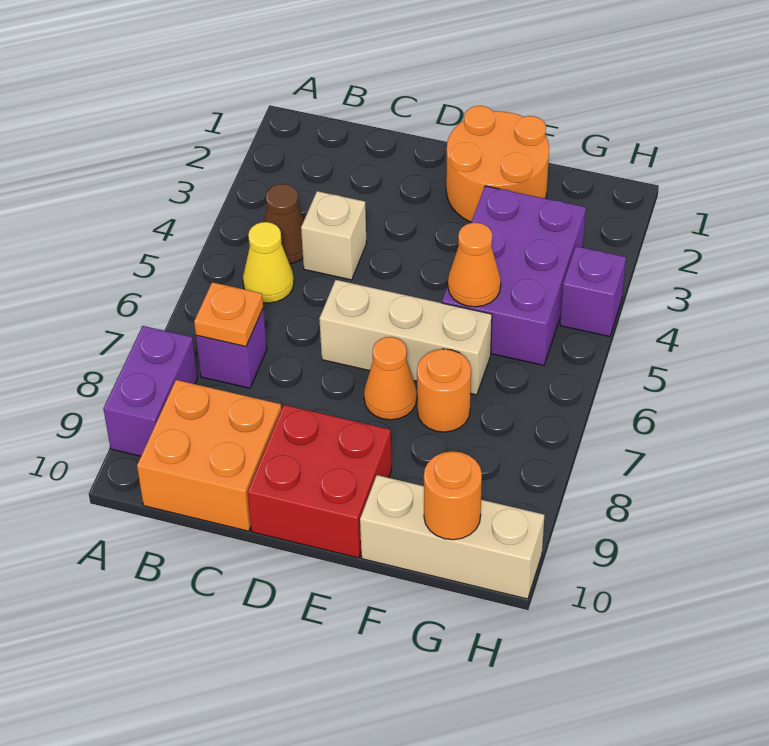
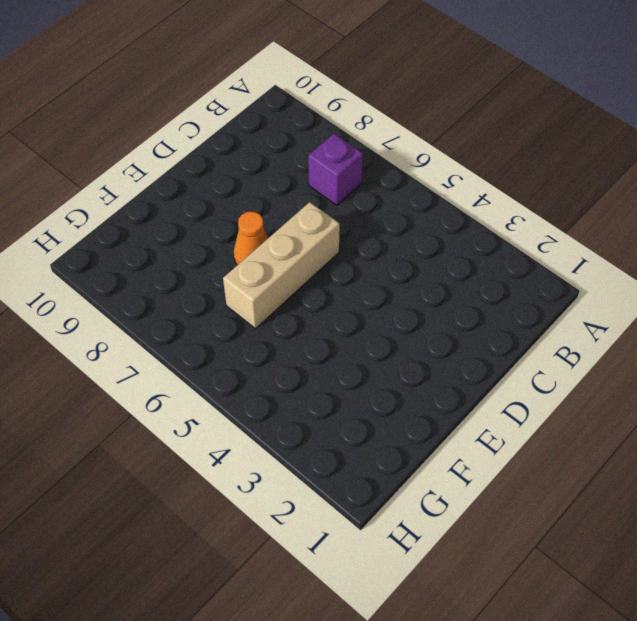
none -> purple 1x2 brick [103,326,197,456]
none -> brown 1x1 cone [264,184,304,264]
none -> yellow 1x1 cone [243,222,294,303]

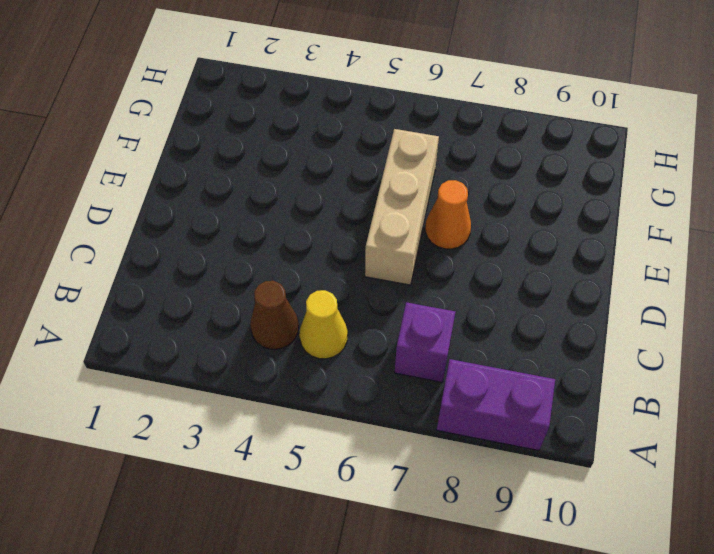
none -> orange 2x2 brick [137,380,281,531]
none -> tan 1x1 brick [301,191,367,280]
none -> red 2x2 brick [247,405,392,558]

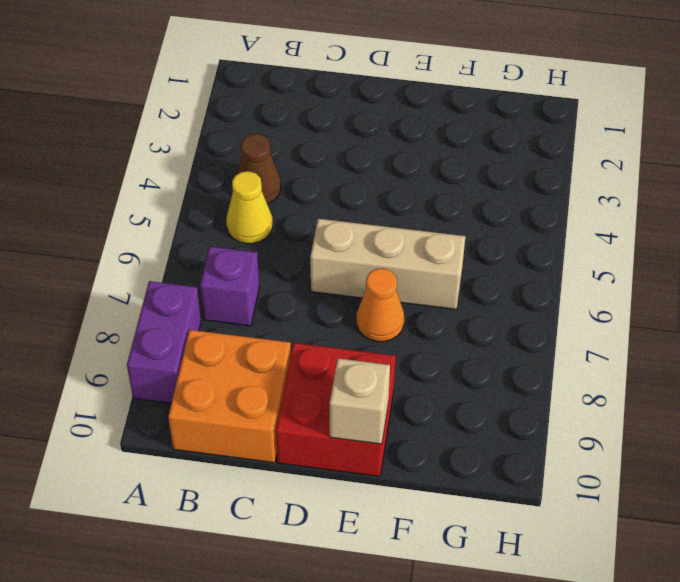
tan 1x1 brick [330,358,390,444] -> tan 1x1 brick moved to [301,191,367,280]
none -> orange 2x2 round brick [446,106,549,222]
none -> purple 2x3 brick [442,186,586,365]
none -> orange 1x1 round brick [417,349,471,432]

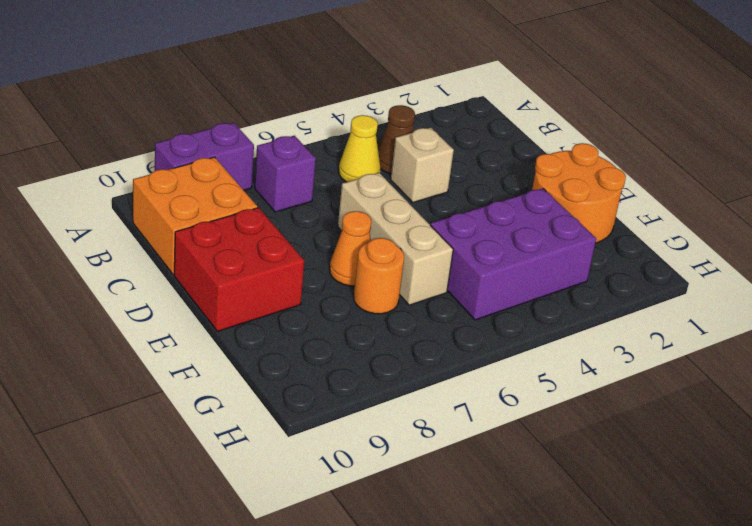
none -> tan 1x3 brick [360,475,544,599]
none -> purple 1x1 brick [560,246,626,337]
none -> orange 1x1 plate [194,282,263,347]

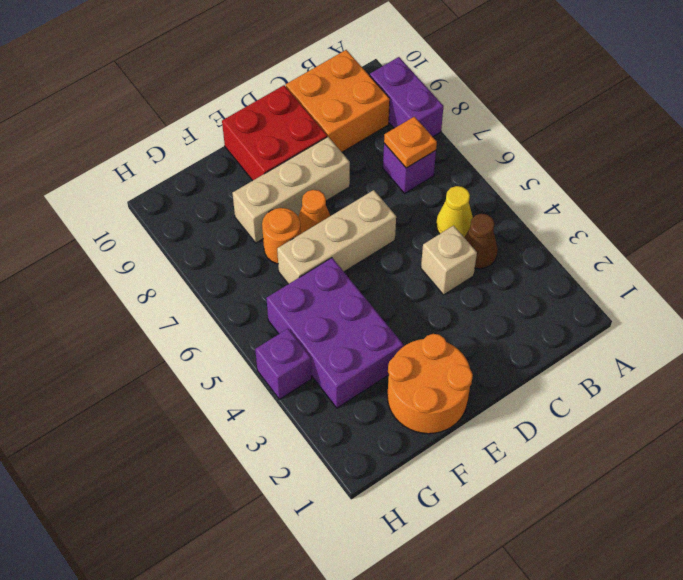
tan 1x3 brick [233,137,350,243] -> tan 1x3 brick moved to [360,475,544,599]
none -> orange 1x1 cone [448,223,501,307]
none -> orange 1x1 round brick [424,451,482,540]

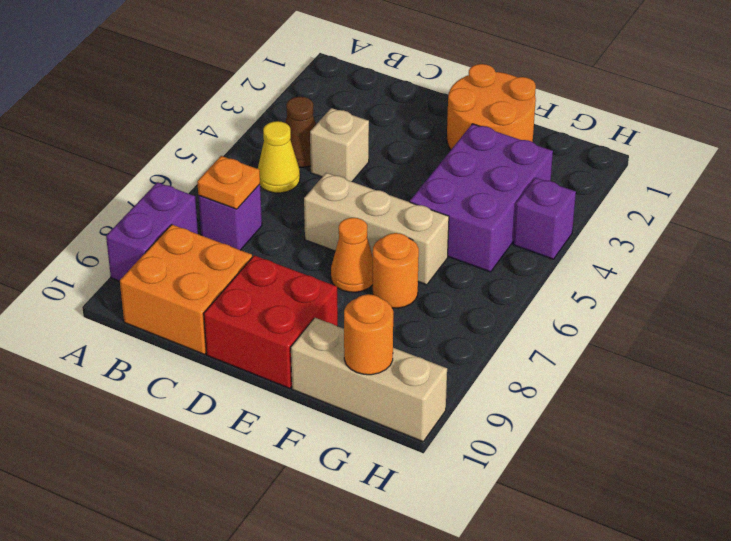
none -> orange 1x1 cone [448,223,501,307]

